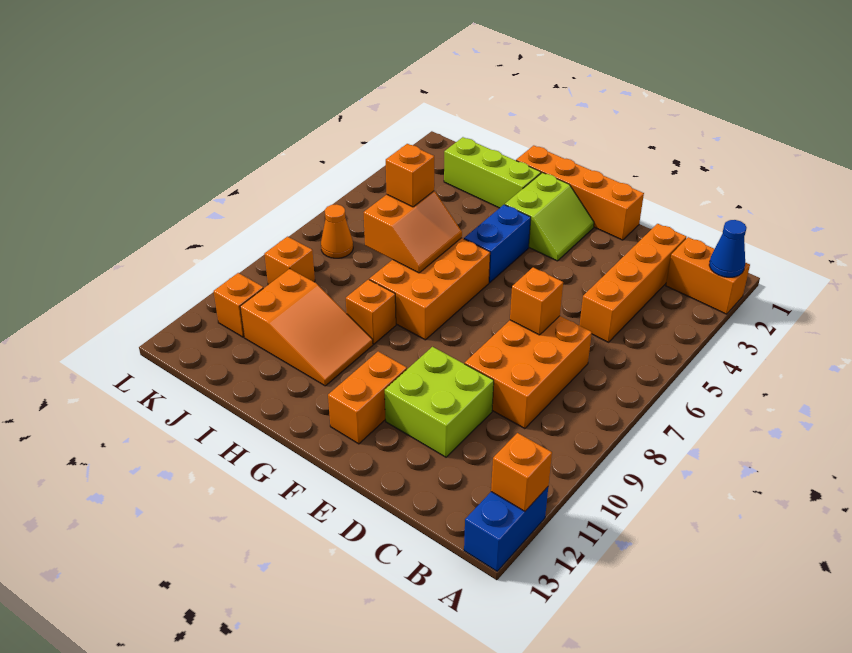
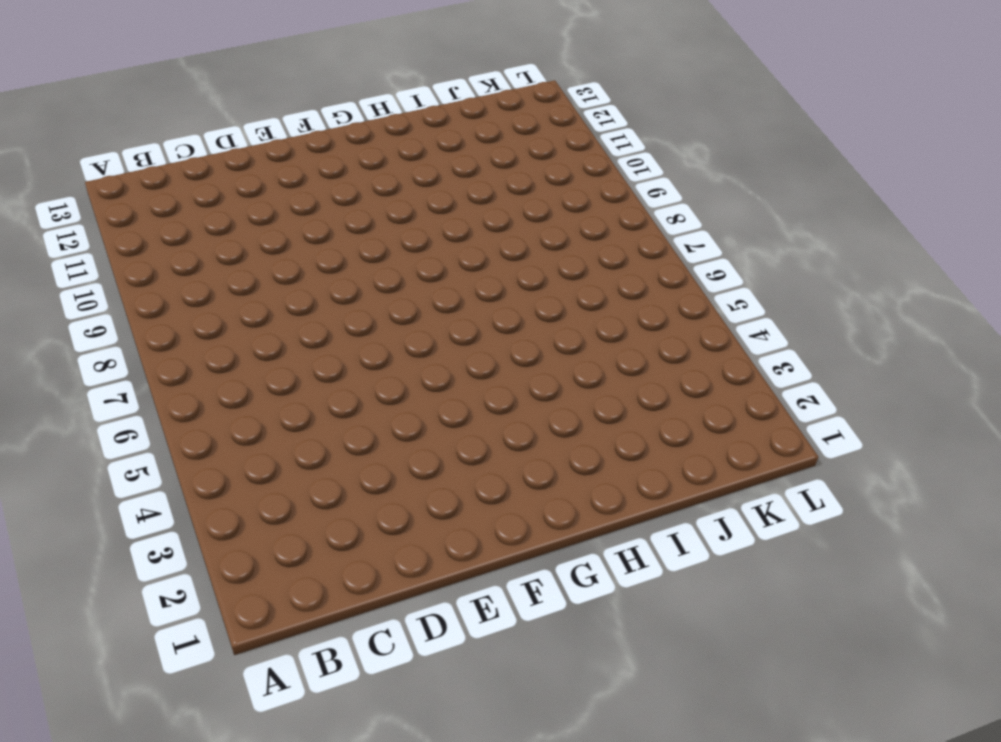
none -> orange 1x2 brick [666,237,750,314]
none -> blue 1x2 brick [464,487,548,571]
none -> orange 1x4 brick [579,224,686,342]

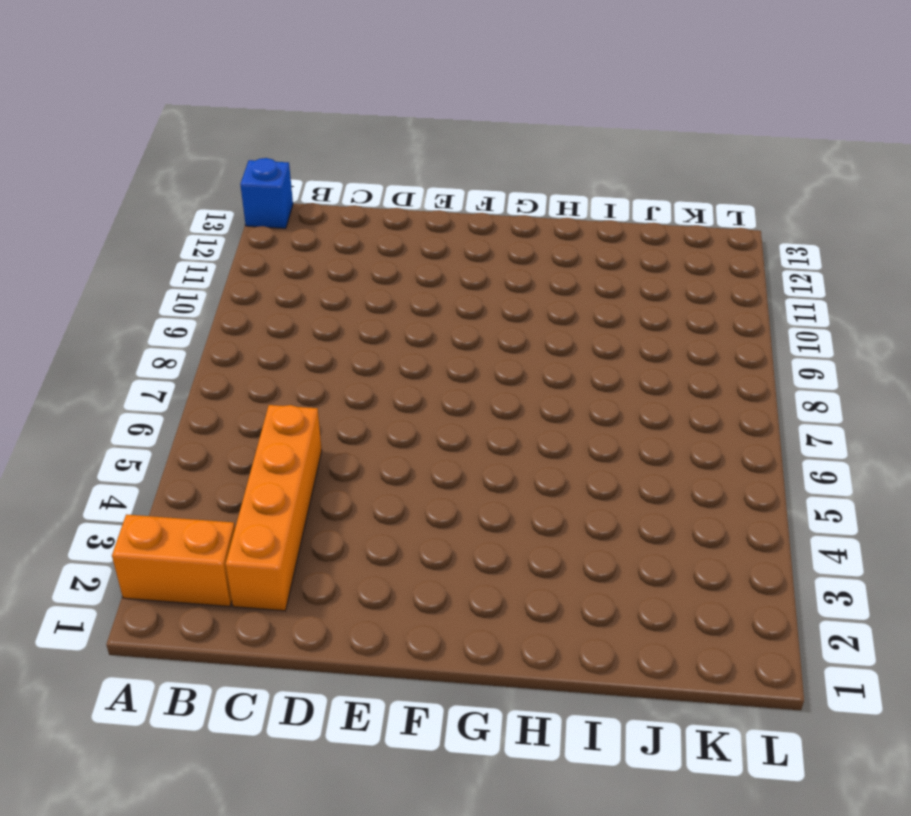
blue 1x1 brick [240,158,293,228] -> blue 1x2 brick [464,487,548,571]
none -> orange 2x3 brick [465,316,592,429]
none -> lime 2x2 brick [385,347,494,457]
none -> orange 1x4 brick [516,146,644,240]

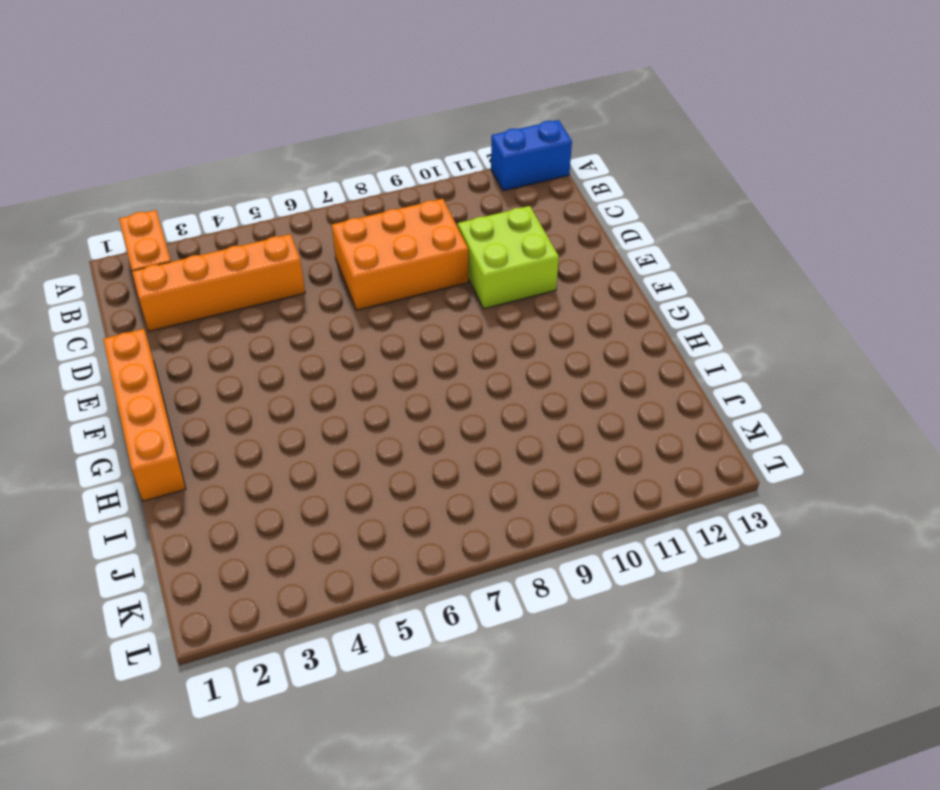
none -> lime 2x2 slope [505,173,594,261]
none -> orange 1x2 brick [328,352,407,444]
none -> blue 1x2 brick [464,205,531,283]

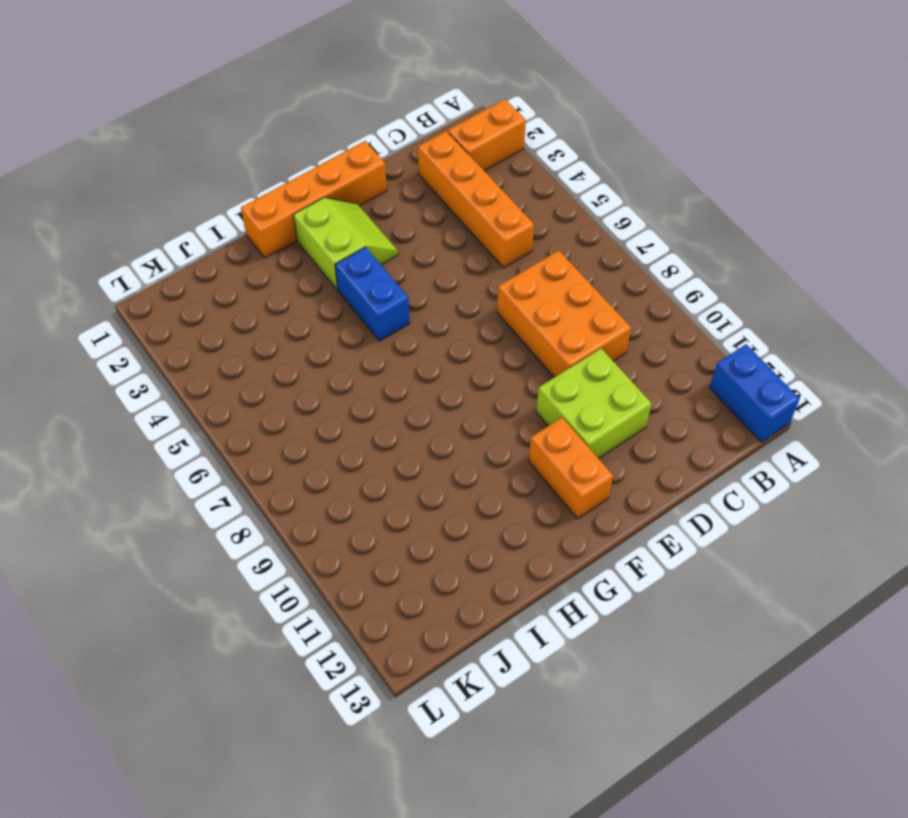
none -> orange 2x3 brick [369,238,490,340]
none -> lime 1x3 brick [444,137,541,208]
none -> orange 1x1 brick [346,279,396,344]

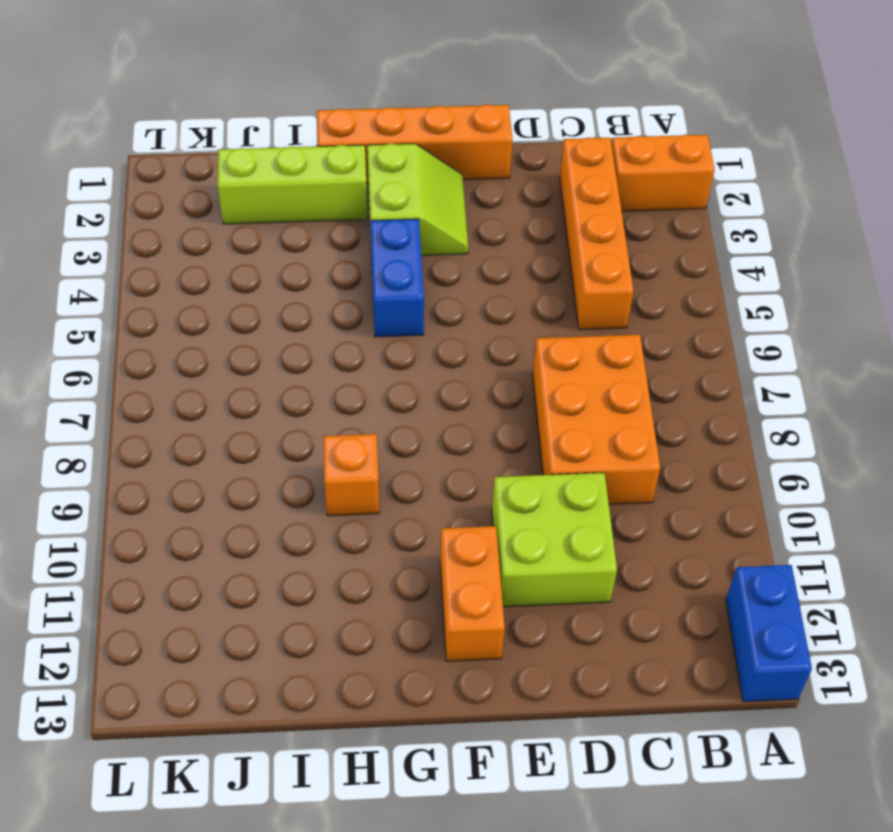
none -> orange 2x3 brick [369,238,490,340]
none -> orange 2x3 slope [240,269,373,386]
none -> orange 1x1 cone [321,204,353,258]

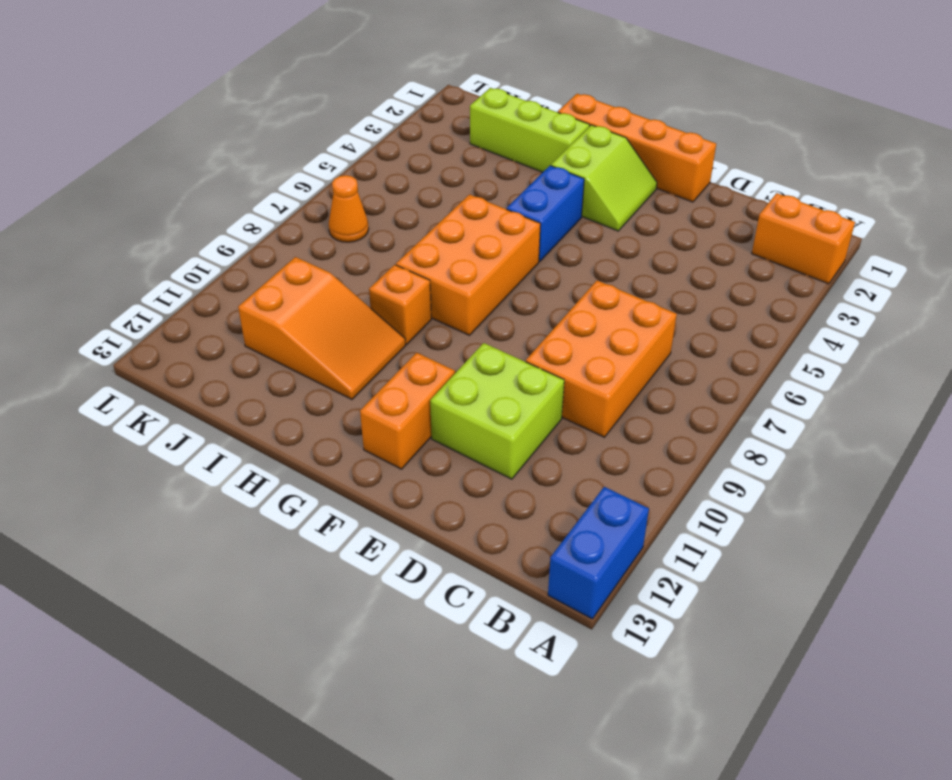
none -> orange 1x4 brick [579,224,686,342]
none -> orange 1x1 brick [264,237,315,285]
none -> orange 1x1 brick [214,273,263,337]

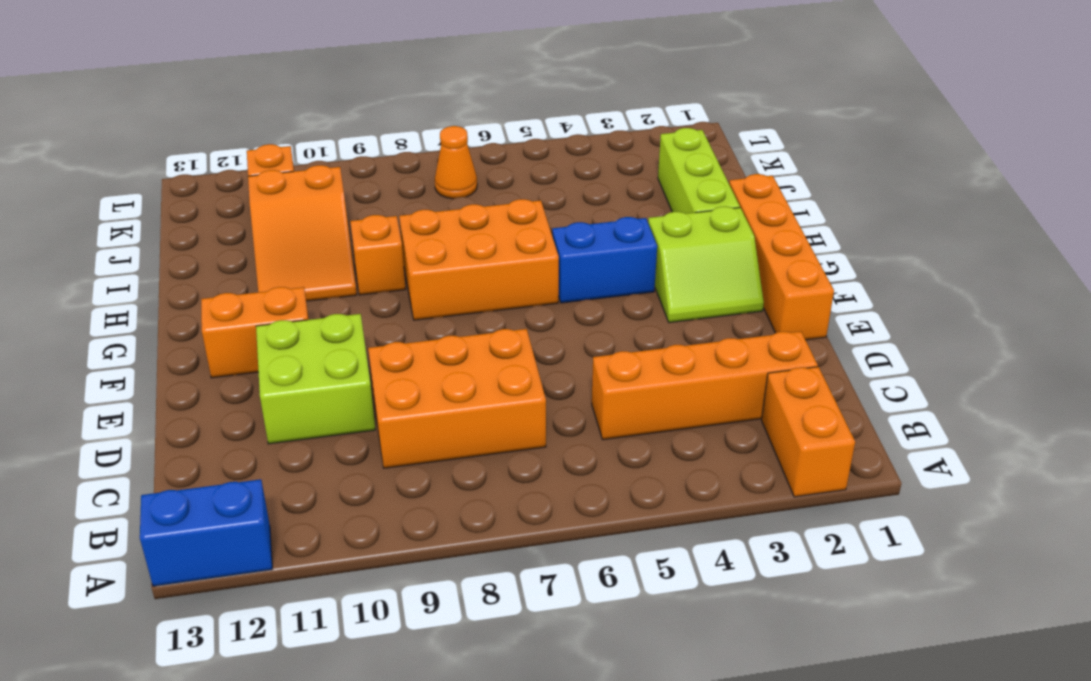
none -> orange 1x1 brick [264,237,315,285]
none -> blue 1x1 cone [709,220,747,277]
none -> orange 1x1 brick [491,433,552,511]

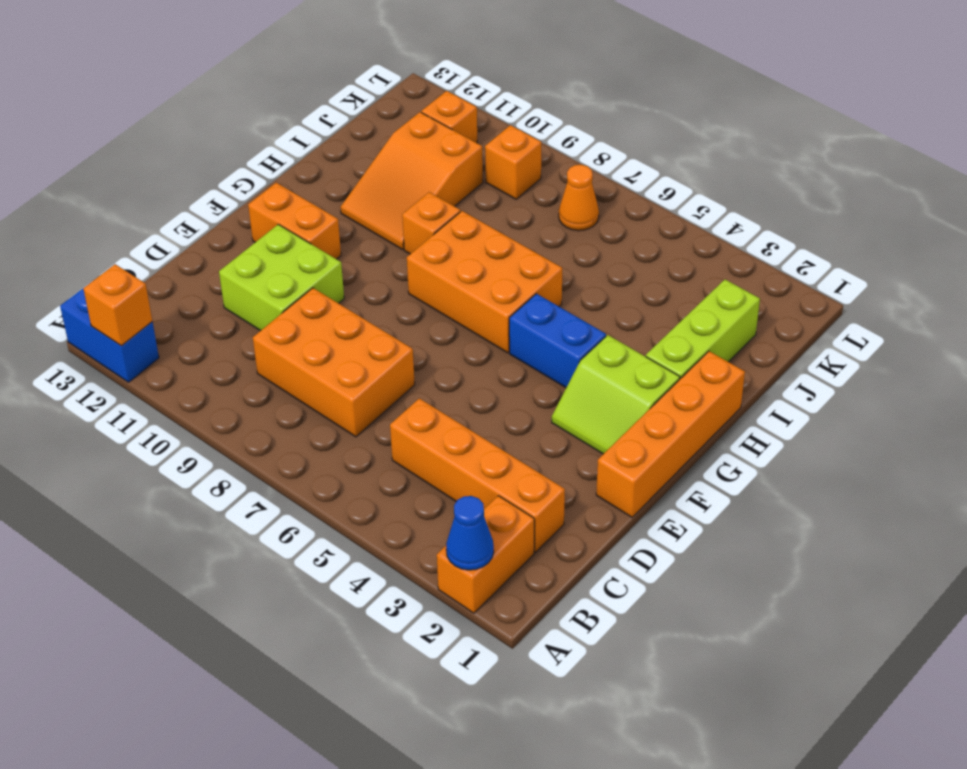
none -> orange 1x1 brick [510,267,563,335]
none -> orange 2x2 slope [364,191,462,273]
none -> orange 1x1 brick [386,144,434,207]

